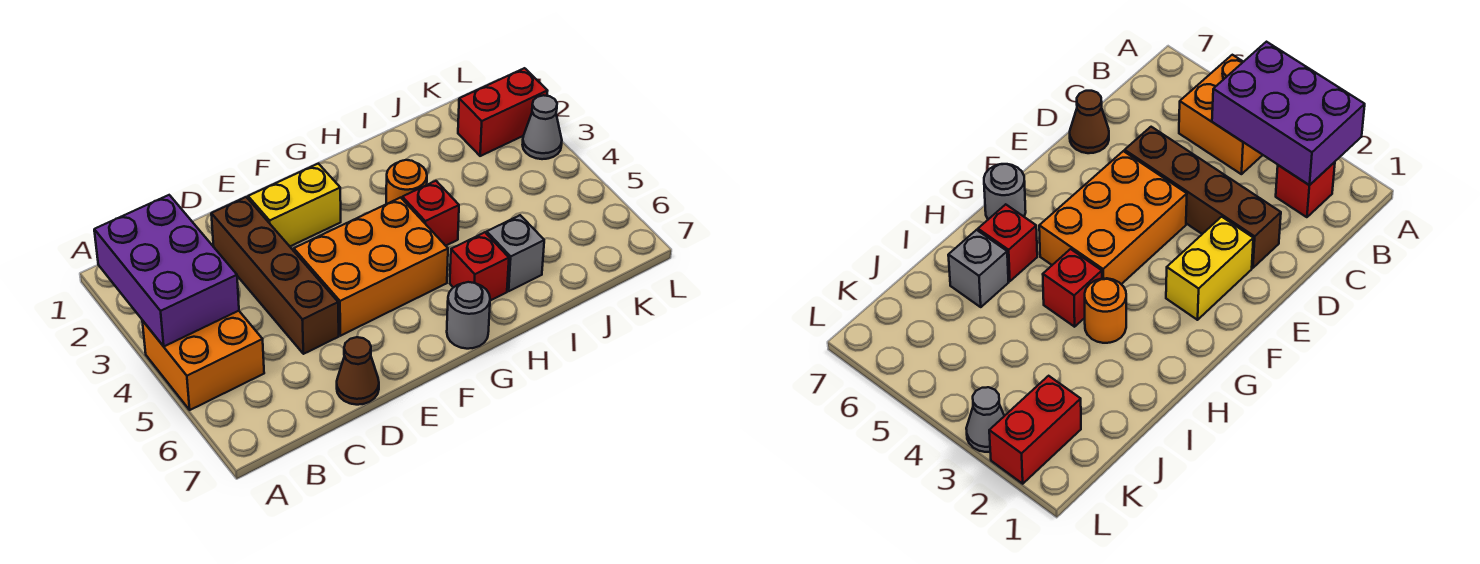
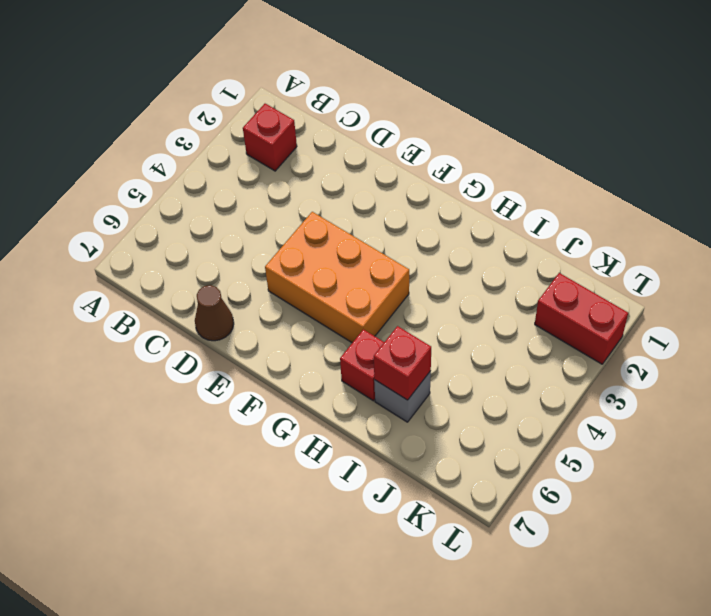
red 1x1 brick [374,326,431,400] -> red 1x1 brick moved to [402,181,459,246]
none -> orange 2x2 brick [142,311,264,410]
none -> brown 1x4 brick [211,197,339,354]
none -> yellow 1x2 brick [248,164,341,246]

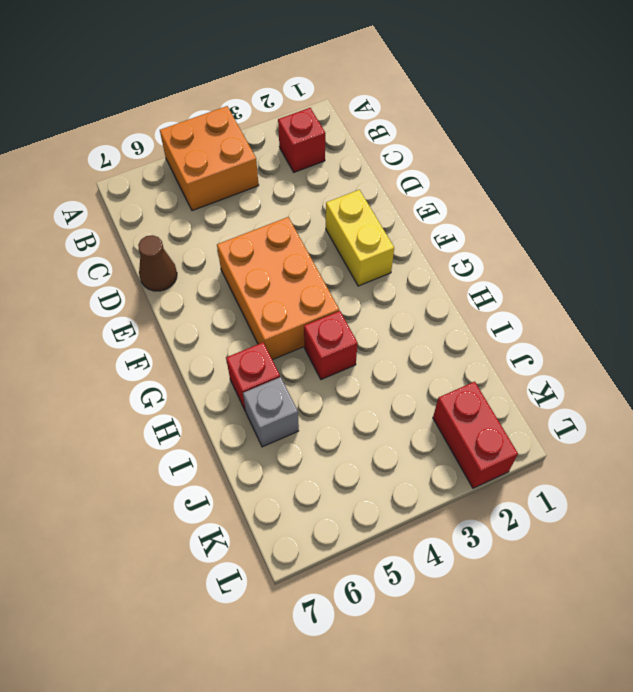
none -> brown 1x4 brick [211,197,339,354]
none -> grey 1x1 round brick [447,282,490,349]
none -> orange 1x1 round brick [386,160,427,204]

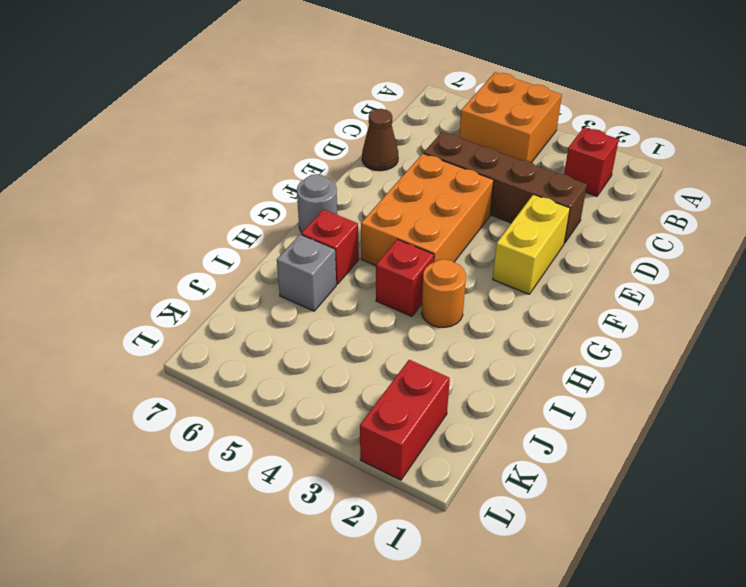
none -> grey 1x1 cone [522,95,562,159]
none -> purple 2x3 brick [94,195,239,346]

